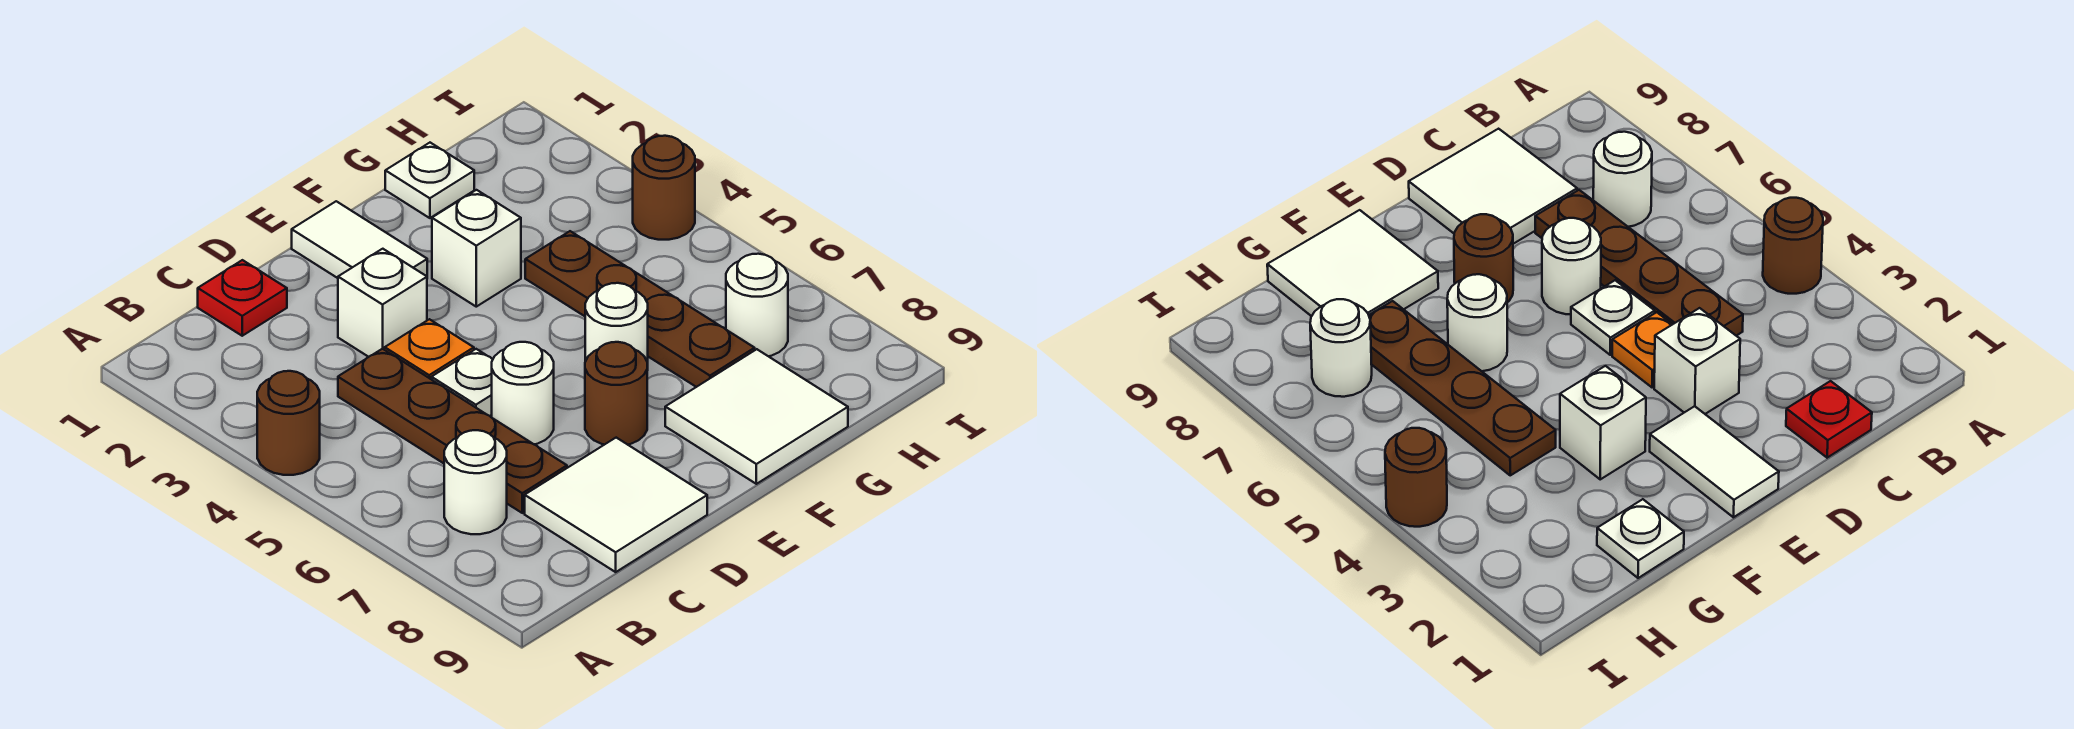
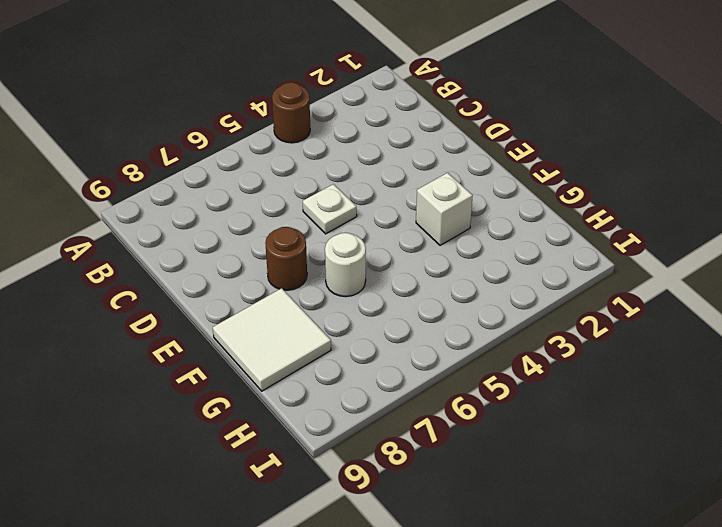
none -> white 1x1 round brick [444,430,507,534]
none -> red 1x1 plate [198,260,287,336]
none -> brown 1x4 plate [338,349,567,513]

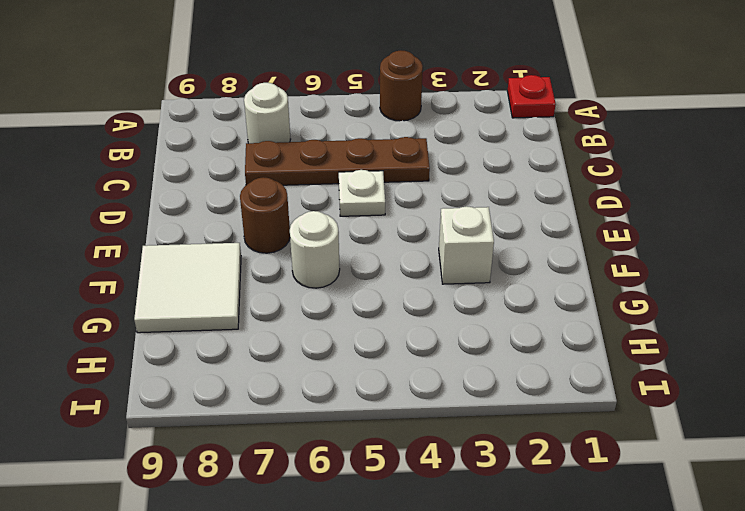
red 1x1 plate [507,75,556,118] -> red 1x1 plate moved to [198,260,287,336]
none -> white 2x2 tile [525,438,707,572]
none -> white 1x1 brick [338,249,427,357]
none -> orange 1x1 plate [385,319,474,379]

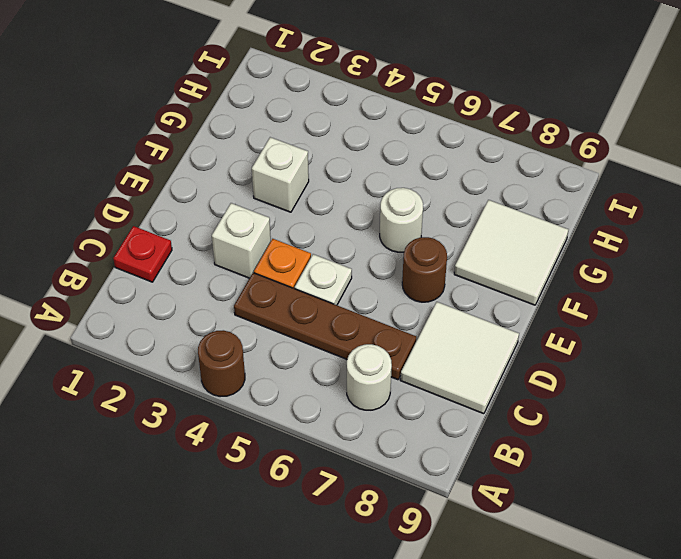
none -> white 1x1 round brick [492,342,554,445]
none -> white 1x2 tile [292,201,427,278]
none -> white 1x1 plate [385,143,474,218]

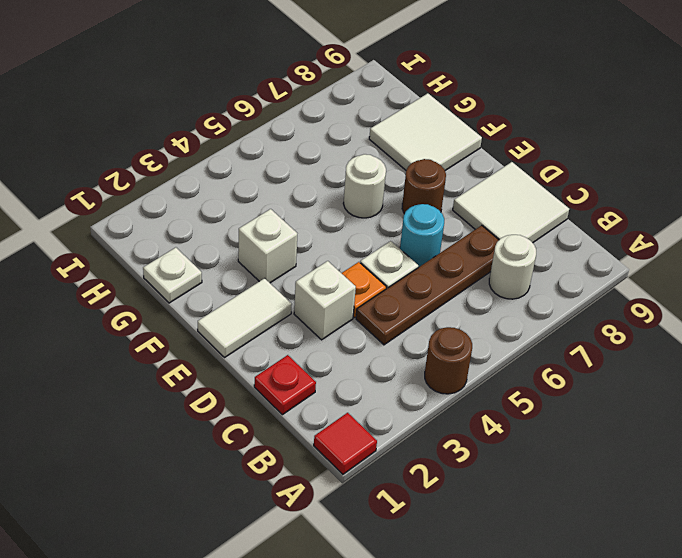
red 1x1 tile [314,413,377,474] -> none
cyan 1x1 round brick [400,204,444,267] -> white 1x1 round brick [492,342,554,445]
none -> brown 1x4 plate [525,231,755,387]
none -> white 1x1 round brick [726,254,788,356]
none -> brown 1x1 round brick [633,136,695,240]

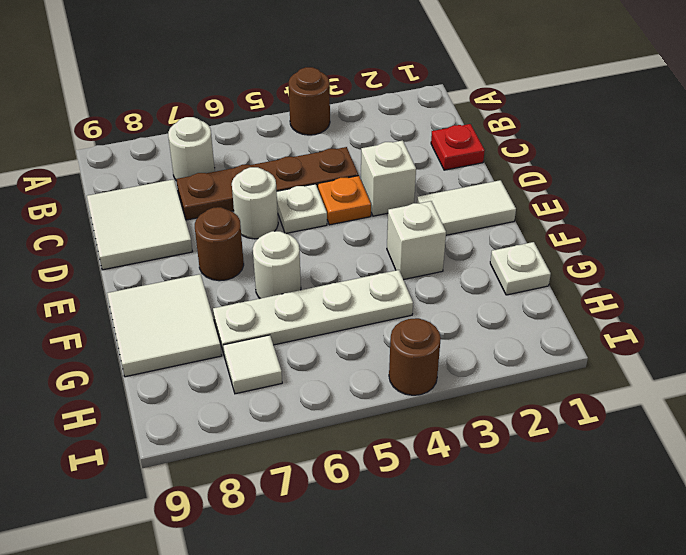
white 1x4 plate [213,270,413,353] -> brown 1x4 plate [525,231,755,387]
white 1x1 tile [223,335,282,394] -> white 1x1 round brick [726,254,788,356]

